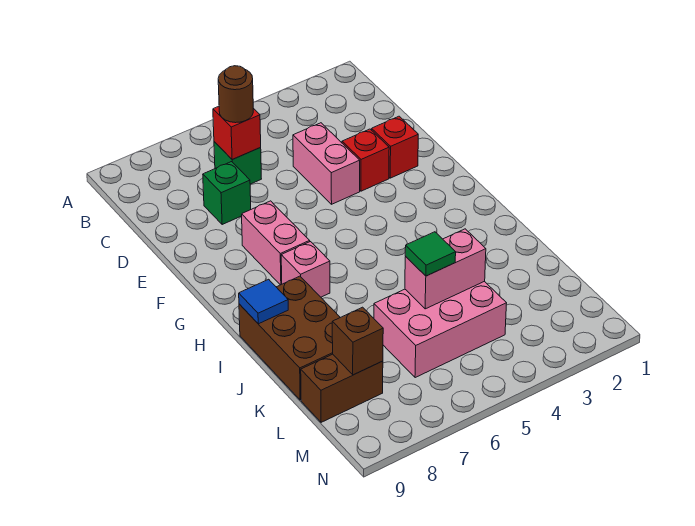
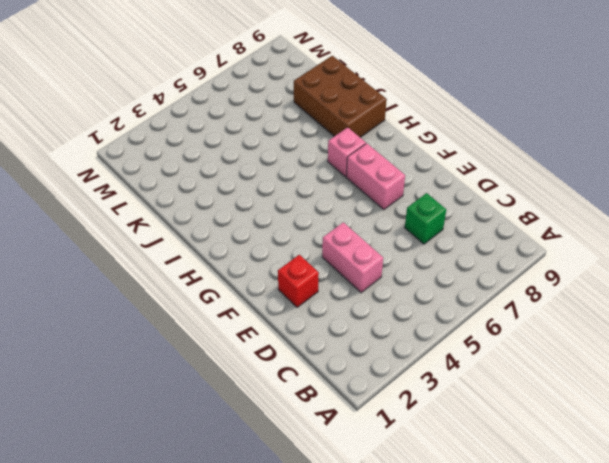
none -> green 1x1 brick [214,142,261,184]
none -> red 1x1 brick [342,129,389,191]
none -> pink 2x3 brick [374,281,507,378]

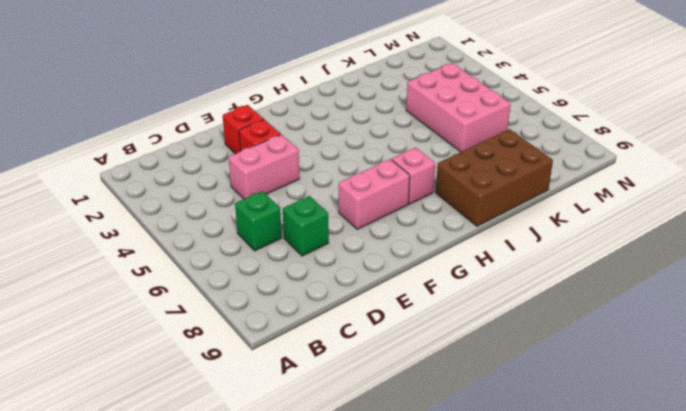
none -> brown 1x2 brick [301,354,383,422]
none -> red 1x1 brick [213,106,261,159]
none -> blue 1x1 tile [239,279,288,324]

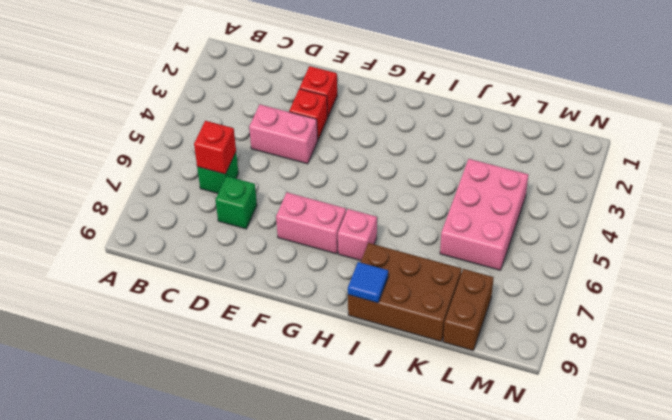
none -> pink 1x2 brick [405,229,486,309]
none -> brown 1x1 brick [332,307,383,375]
none -> brown 1x1 round brick [218,66,253,123]

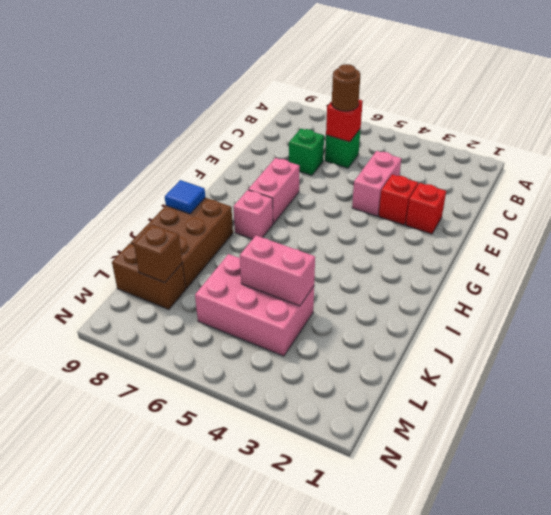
none -> green 1x1 tile [405,232,456,276]

